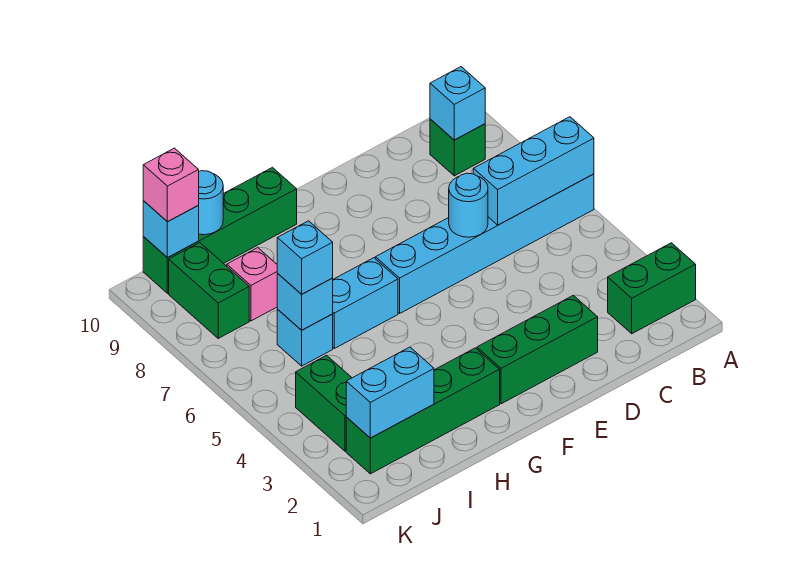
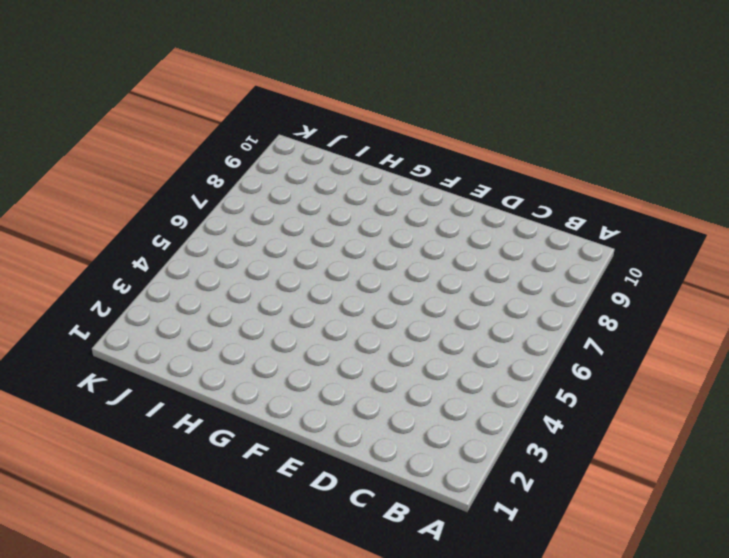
none -> green 1x2 brick [608,243,696,334]
none -> cyan 1x6 brick [375,174,594,313]
none -> green 1x1 brick [430,119,485,176]

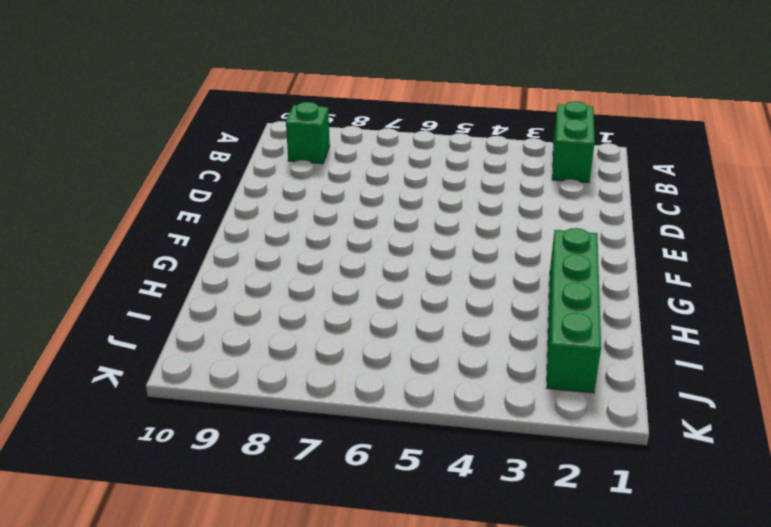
none -> cyan 1x6 brick [375,174,594,313]
none -> green 1x3 brick [477,295,598,404]
none -> cyan 1x2 brick [333,258,398,348]

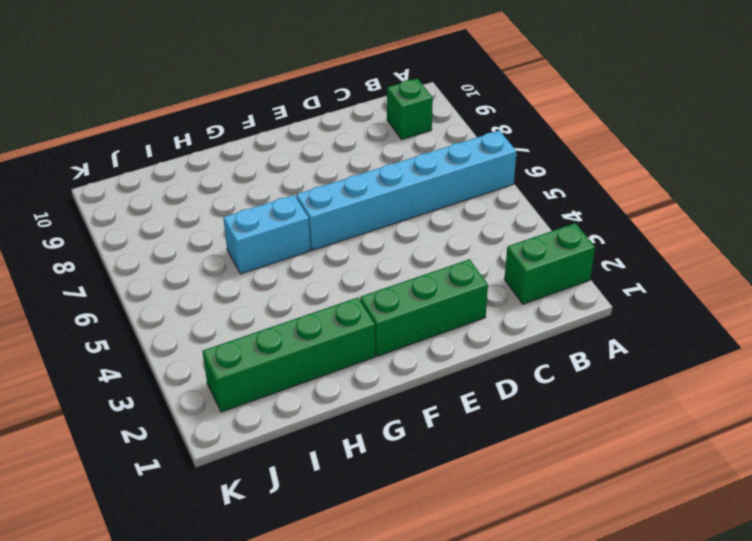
none -> green 1x4 brick [143,167,297,293]
none -> cyan 1x1 brick [277,310,333,366]
none -> pink 1x1 brick [227,248,278,321]

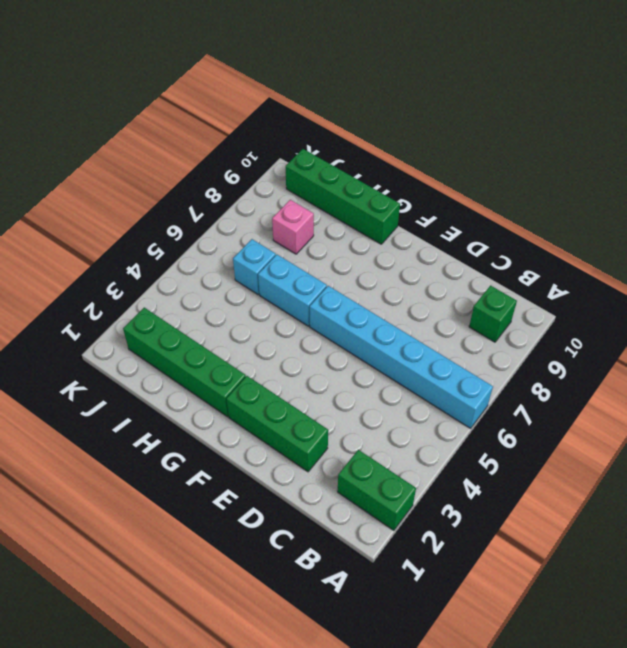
none -> green 1x2 brick [296,355,352,451]
none -> green 1x2 brick [169,243,249,338]
none -> cyan 1x3 brick [473,117,594,225]

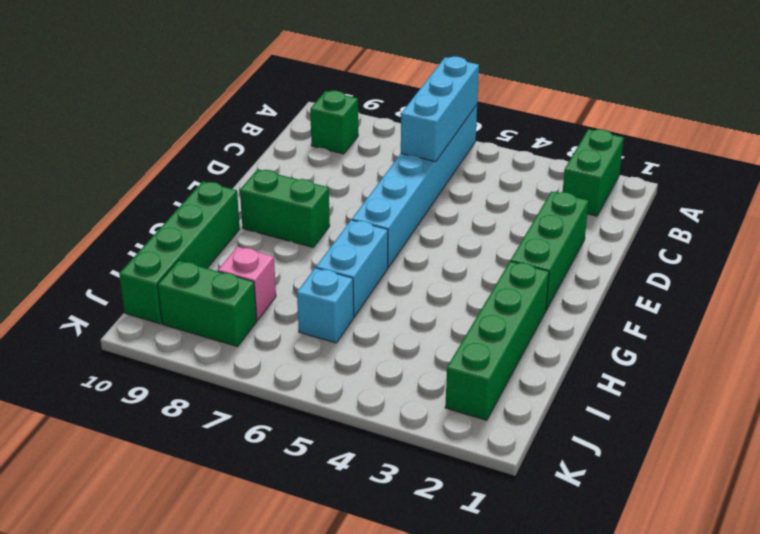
green 1x2 brick [240,169,330,247] -> green 1x2 brick moved to [296,355,352,451]
none -> cyan 1x1 brick [430,67,485,140]
none -> cyan 1x1 round brick [449,173,488,237]
none -> cyan 1x2 brick [346,347,434,438]

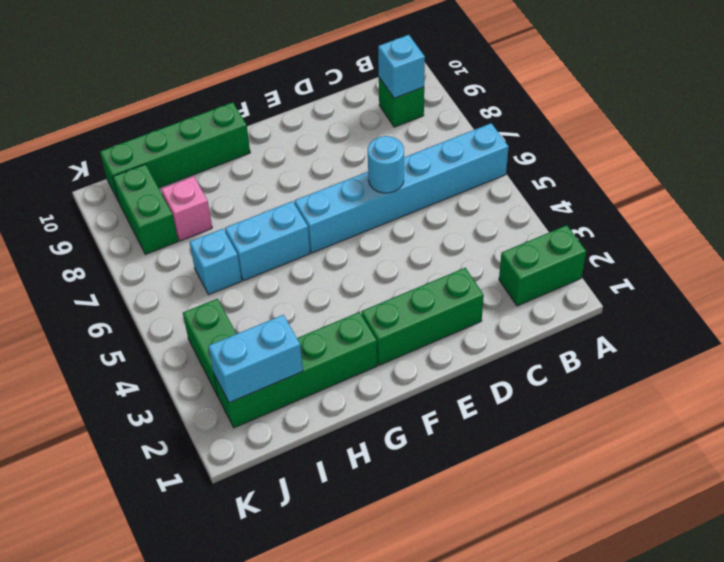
none -> cyan 1x3 brick [473,117,594,225]
none -> cyan 1x1 brick [277,274,333,330]
none -> cyan 1x1 round brick [198,171,223,235]

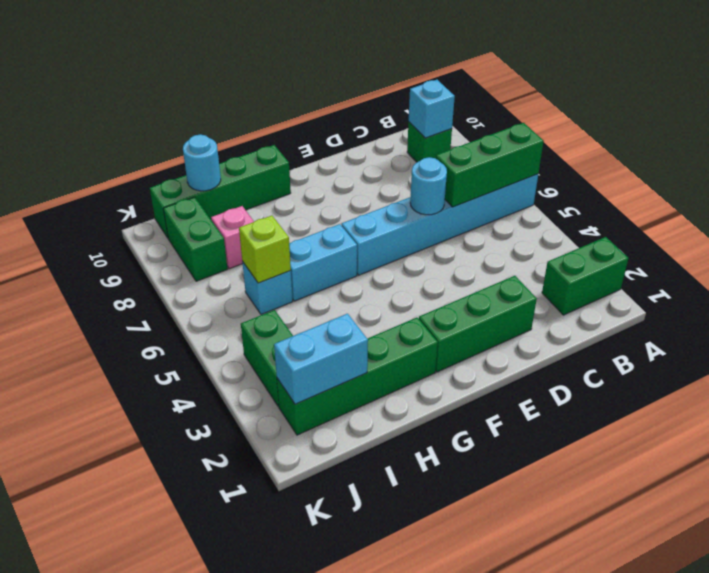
green 1x3 brick [436,123,544,207] -> cyan 1x3 brick [473,117,594,225]
lime 1x1 brick [239,216,291,283] -> cyan 1x1 brick [277,274,333,330]
none -> cyan 1x1 brick [143,201,199,258]
none -> cyan 1x1 brick [277,221,333,294]
none -> pink 1x1 brick [143,148,199,222]

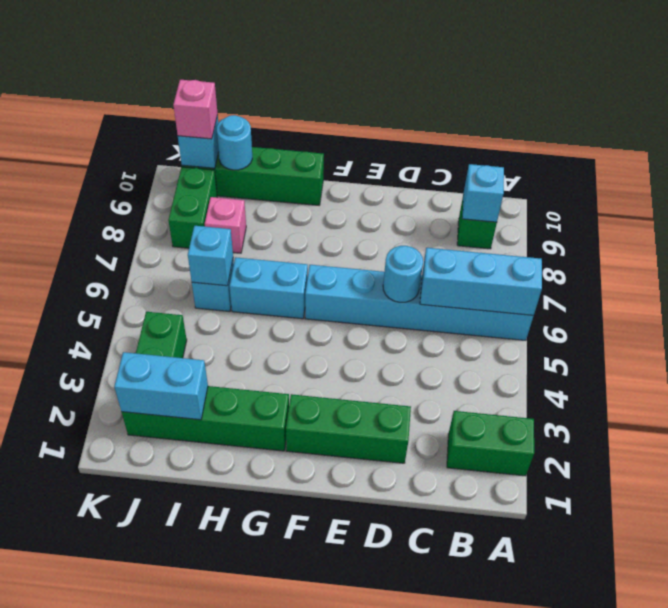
none -> cyan 1x1 brick [277,221,333,294]

